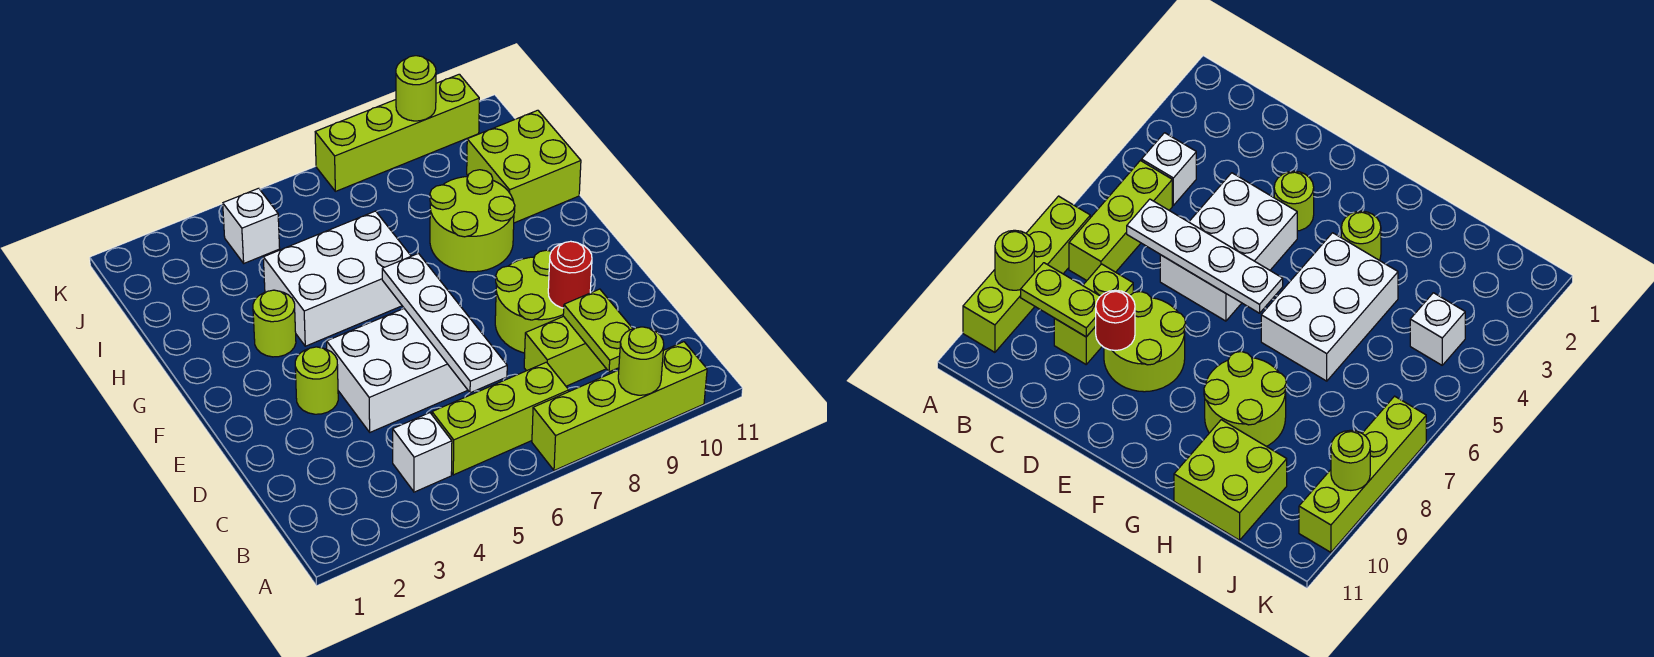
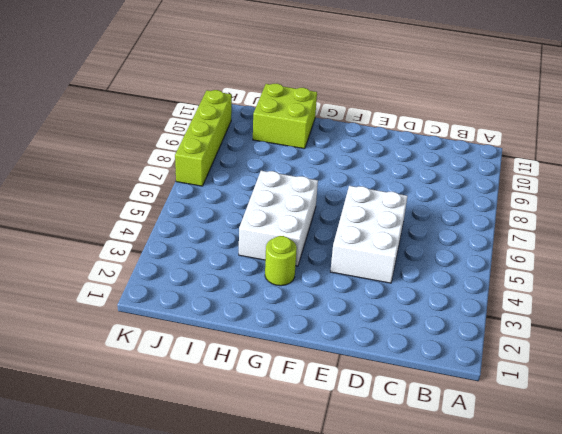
none -> lime 1x4 brick [532,342,707,471]
none -> white 1x1 brick [393,413,452,492]
none -> lime 1x3 brick [432,362,569,475]

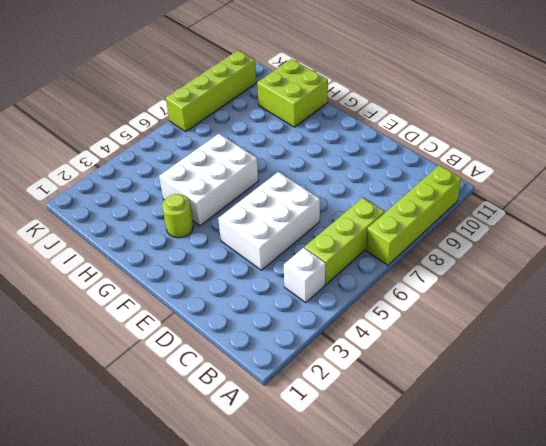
none -> lime 1x2 brick [524,316,606,386]
none -> lime 2x2 round brick [495,250,564,353]
none -> lime 1x1 round brick [295,347,338,414]

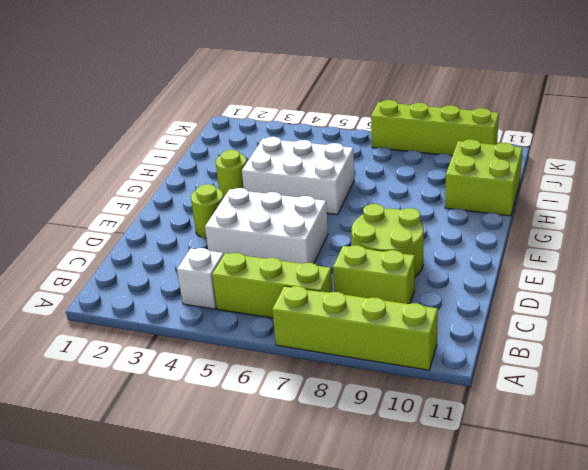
none -> lime 2x2 round brick [430,170,515,272]
none -> white 1x1 brick [223,188,280,263]
none -> lime 1x1 round brick [618,327,664,395]

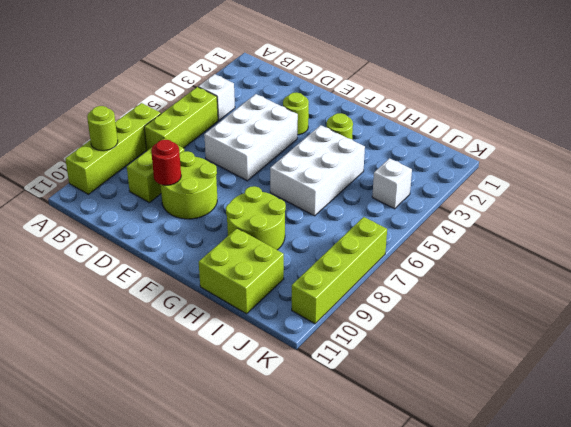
none -> lime 1x2 plate [563,289,633,372]
none -> white 1x4 plate [382,253,507,393]
none -> lime 1x1 round brick [396,56,436,121]

